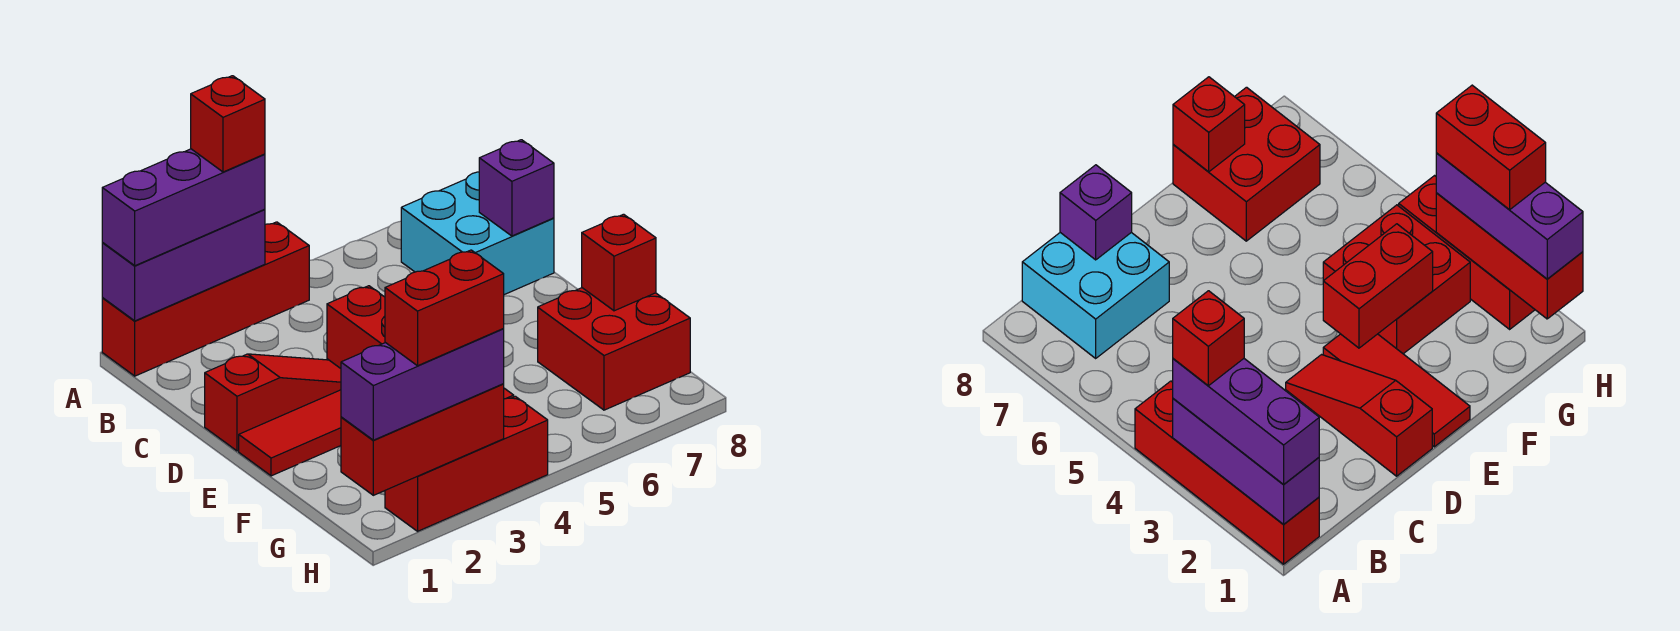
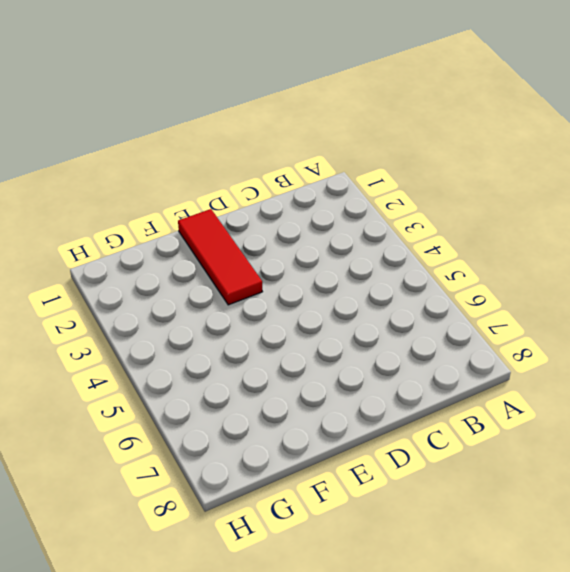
none -> red 1x4 brick [102,222,309,376]
none -> cyan 2x2 brick [401,172,554,295]
none -> red 1x3 slope [205,354,341,451]

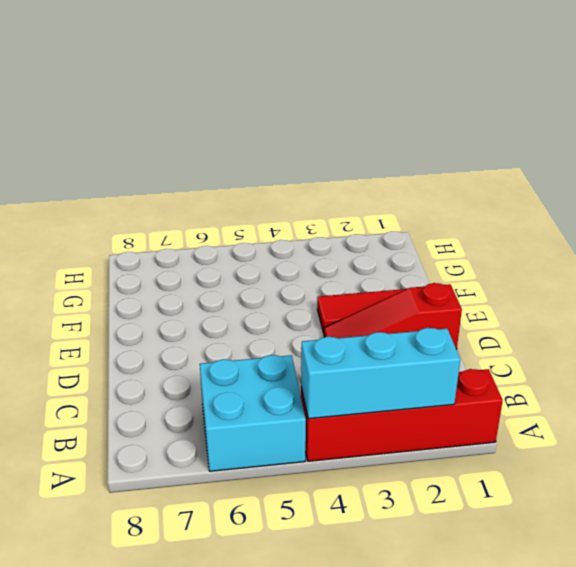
cyan 1x3 brick [301,328,460,419] -> purple 1x3 brick [102,209,265,321]
cyan 2x2 brick [200,355,306,471] -> cyan 2x2 brick moved to [401,172,554,295]
none -> red 2x2 brick [1323,205,1470,354]
none -> red 2x2 brick [538,288,690,410]
none -> red 1x3 brick [385,396,548,531]

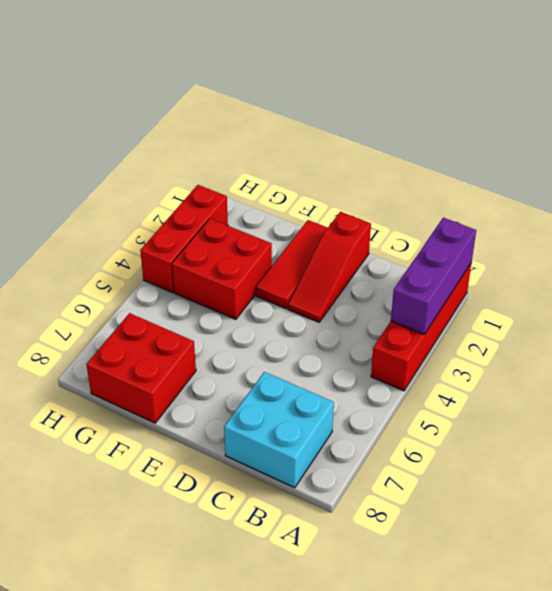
none -> purple 1x1 brick [479,140,554,236]
none -> red 1x2 brick [327,286,385,368]
none -> red 1x1 brick [582,214,656,311]

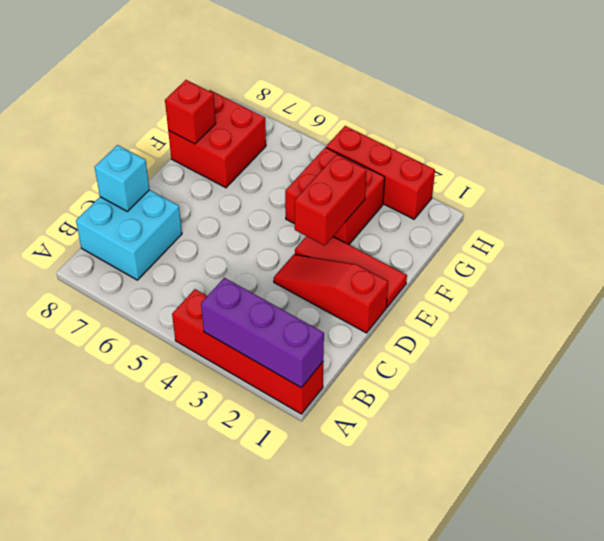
cyan 1x1 brick [95,145,149,211] -> purple 1x1 brick [479,140,554,236]
none -> red 1x3 brick [341,384,504,495]
none -> purple 1x3 brick [102,149,265,266]
none -> purple 1x3 brick [341,329,504,440]

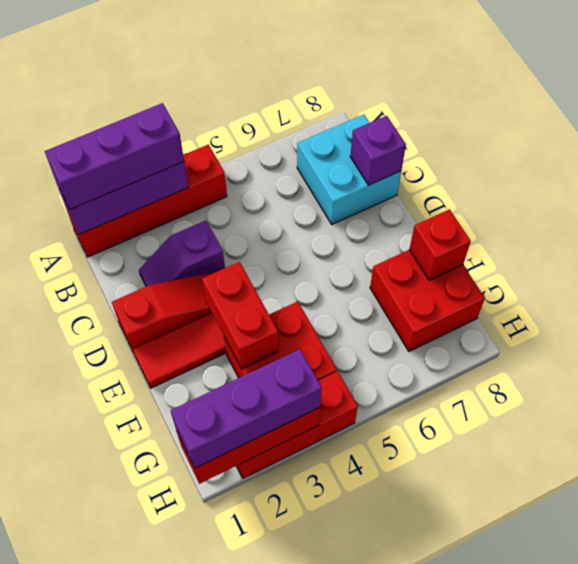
purple 1x2 slope [139,220,225,286] -> none
none -> red 1x1 brick [191,76,265,172]
none -> red 1x2 brick [385,250,504,366]

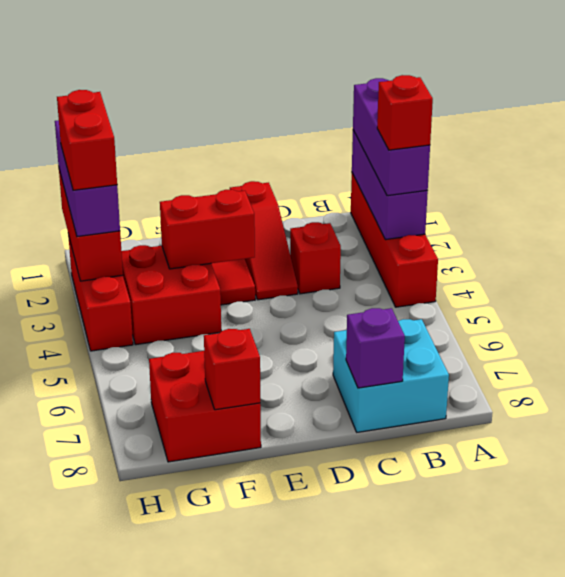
red 1x1 brick [290,222,341,294] -> none

